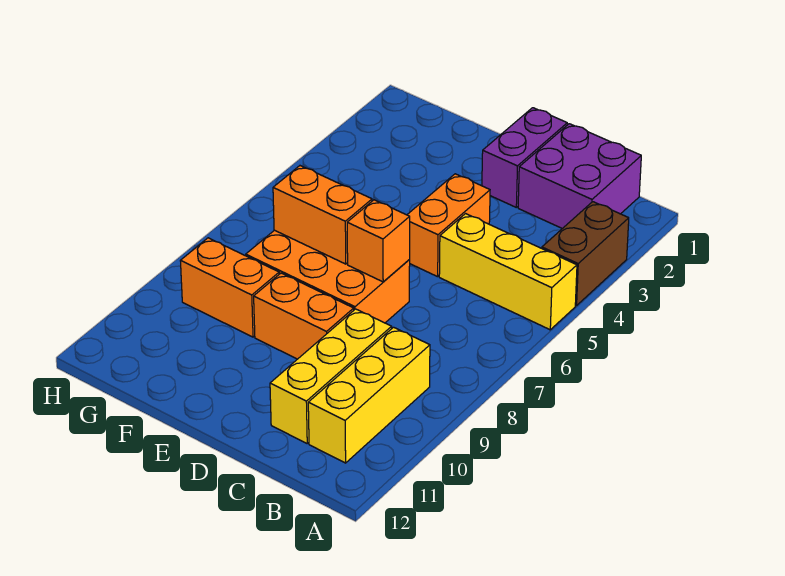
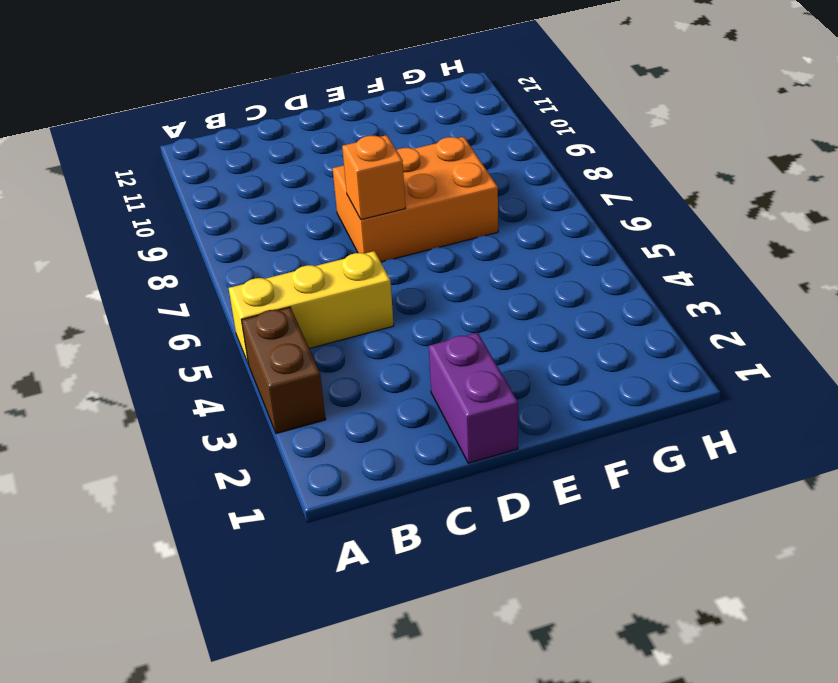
none -> purple 2x2 brick [518,124,641,229]
none -> yellow 1x3 brick [308,327,430,463]
none -> yellow 1x3 brick [270,309,392,443]

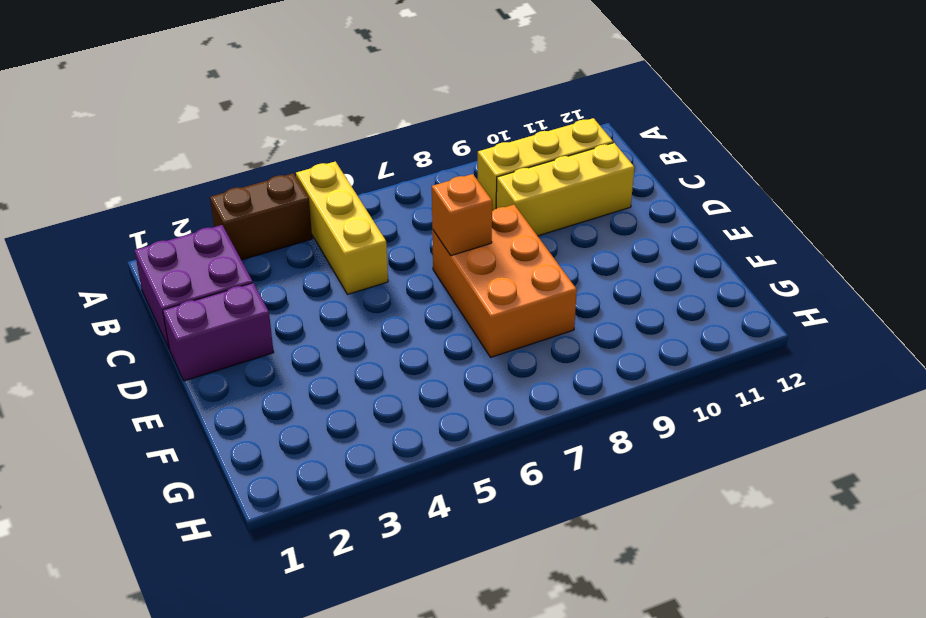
none -> orange 1x2 brick [407,174,490,277]
none -> orange 1x2 brick [254,273,354,359]
none -> orange 1x2 brick [180,238,279,337]

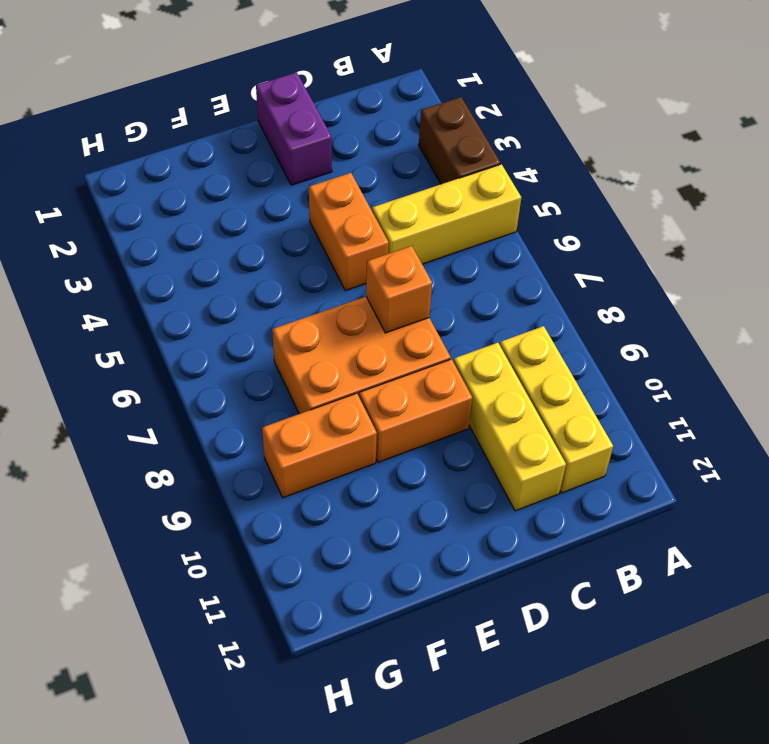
none -> purple 2x2 brick [518,124,641,229]
none -> orange 1x2 brick [273,166,372,264]

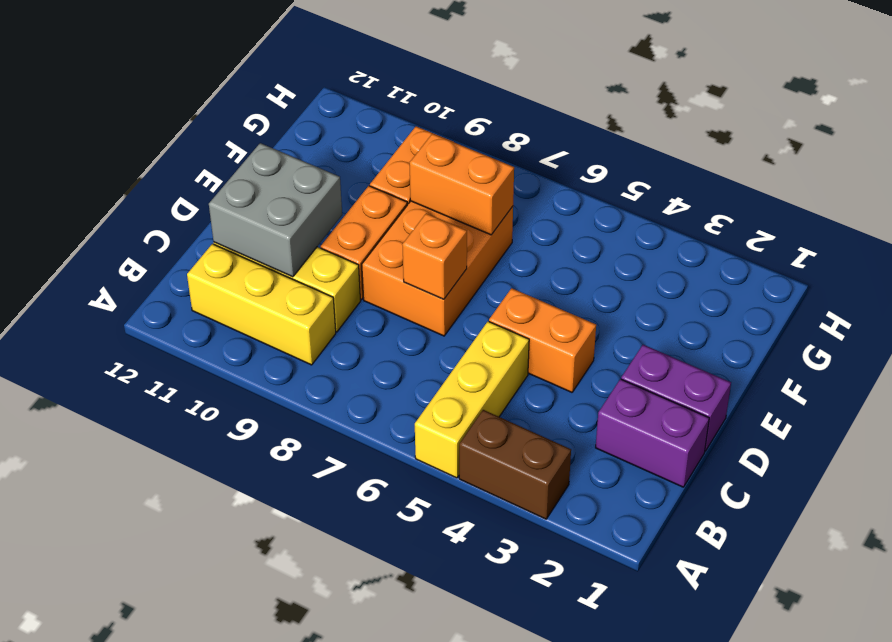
purple 1x2 brick [596,379,709,487] -> purple 2x2 brick [518,124,641,229]
grey 2x2 brick [209,143,342,277] -> none
orange 1x2 brick [410,133,514,235] -> orange 1x2 brick turned to [273,166,372,264]

